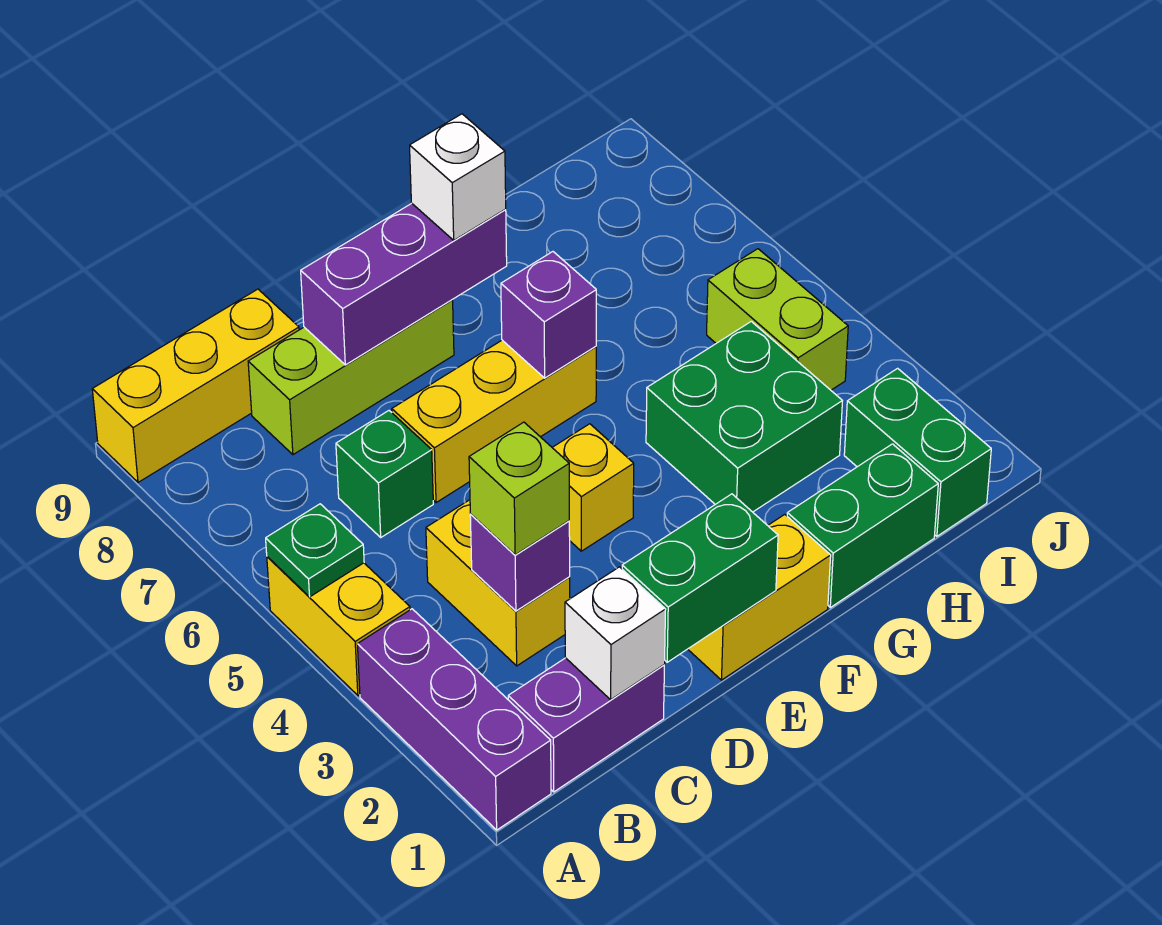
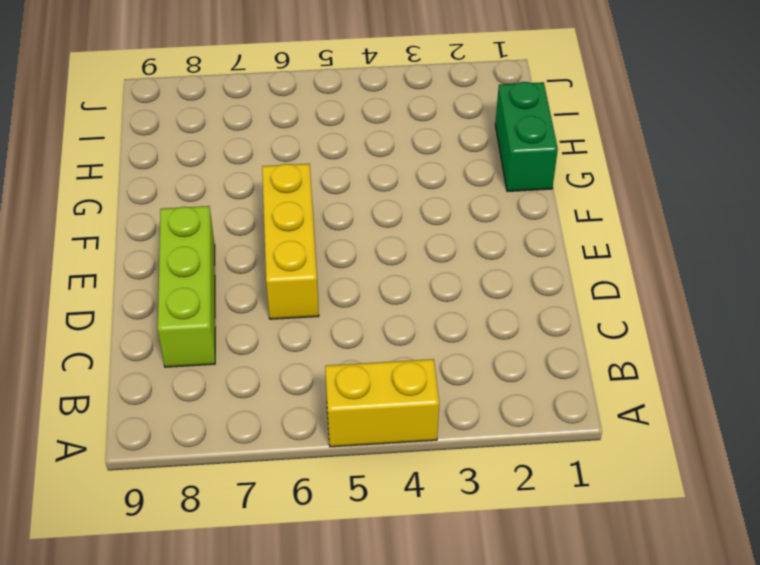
none -> purple 1x3 brick [357,609,551,830]
none -> yellow 1x3 brick [92,289,299,482]
none -> purple 1x2 brick [508,658,664,792]

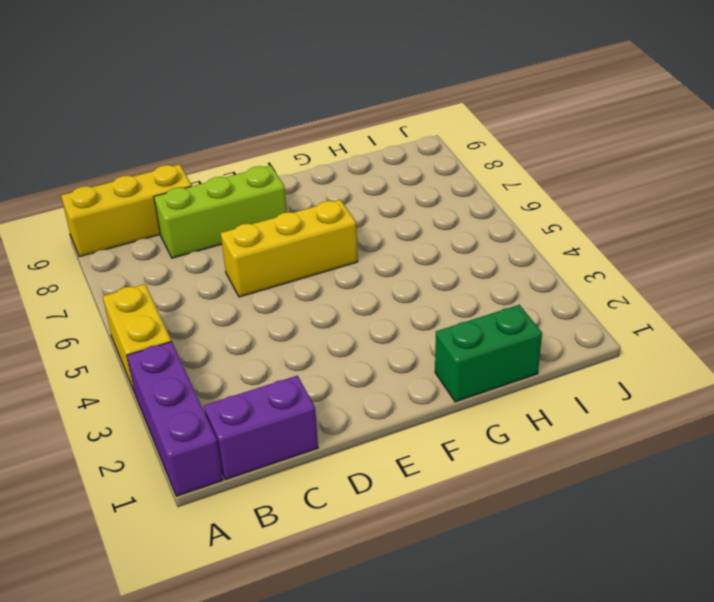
none -> yellow 1x2 brick [426,500,570,666]
none -> green 1x1 brick [336,411,433,537]
none -> yellow 1x2 brick [688,515,831,680]

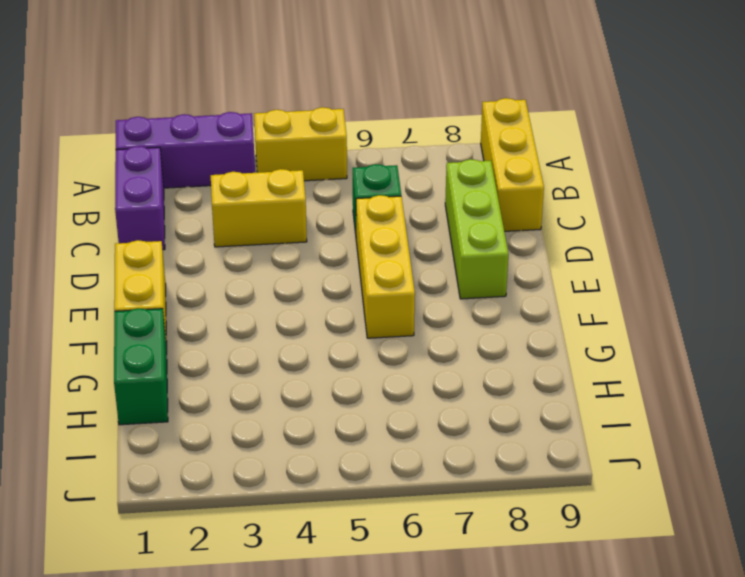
none -> yellow 1x1 brick [552,424,634,551]
none -> green 2x2 brick [646,321,842,512]
none -> green 1x2 brick [844,368,991,536]

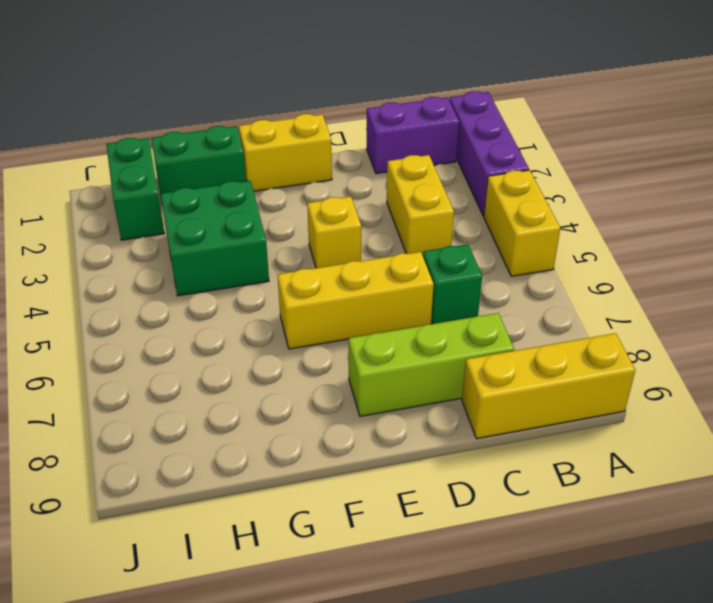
none -> lime 1x2 brick [707,249,848,390]
none -> green 1x1 plate [266,504,364,597]
none -> white 1x1 brick [565,567,666,700]

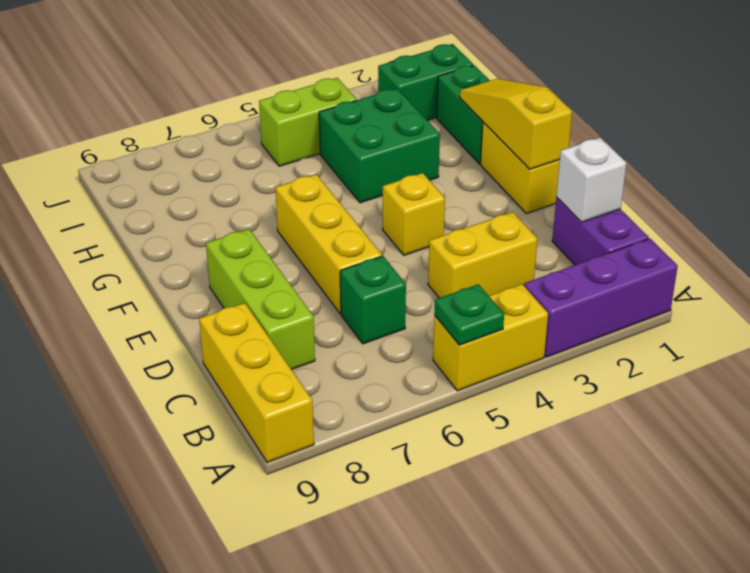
yellow 1x3 slope [460,79,572,169] -> green 1x2 brick [622,494,778,662]
none -> purple 1x1 brick [470,514,570,611]
none -> purple 1x3 brick [301,203,507,365]
none -> purple 1x1 brick [501,252,596,378]

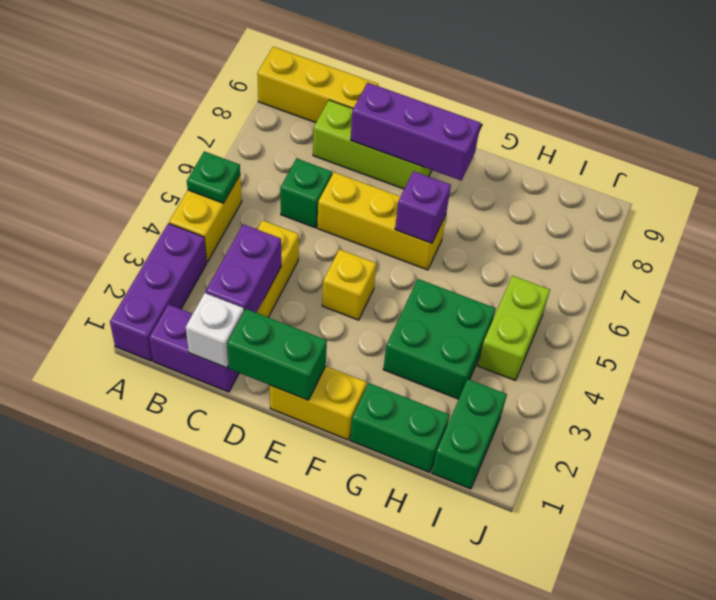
purple 1x2 brick [206,224,281,313] -> purple 1x1 brick [470,514,570,611]
none -> lime 1x1 brick [469,422,569,555]
none -> white 1x1 brick [410,114,506,240]

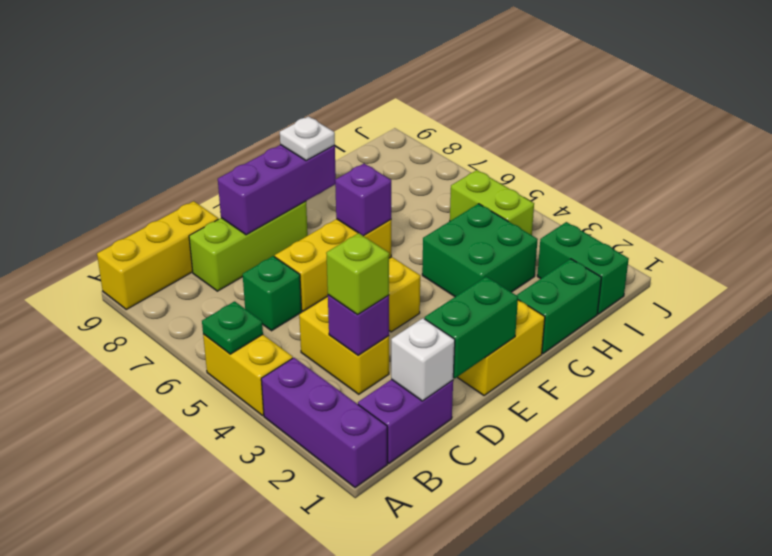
white 1x1 plate [280,116,335,161] -> white 1x1 brick [410,114,506,240]

